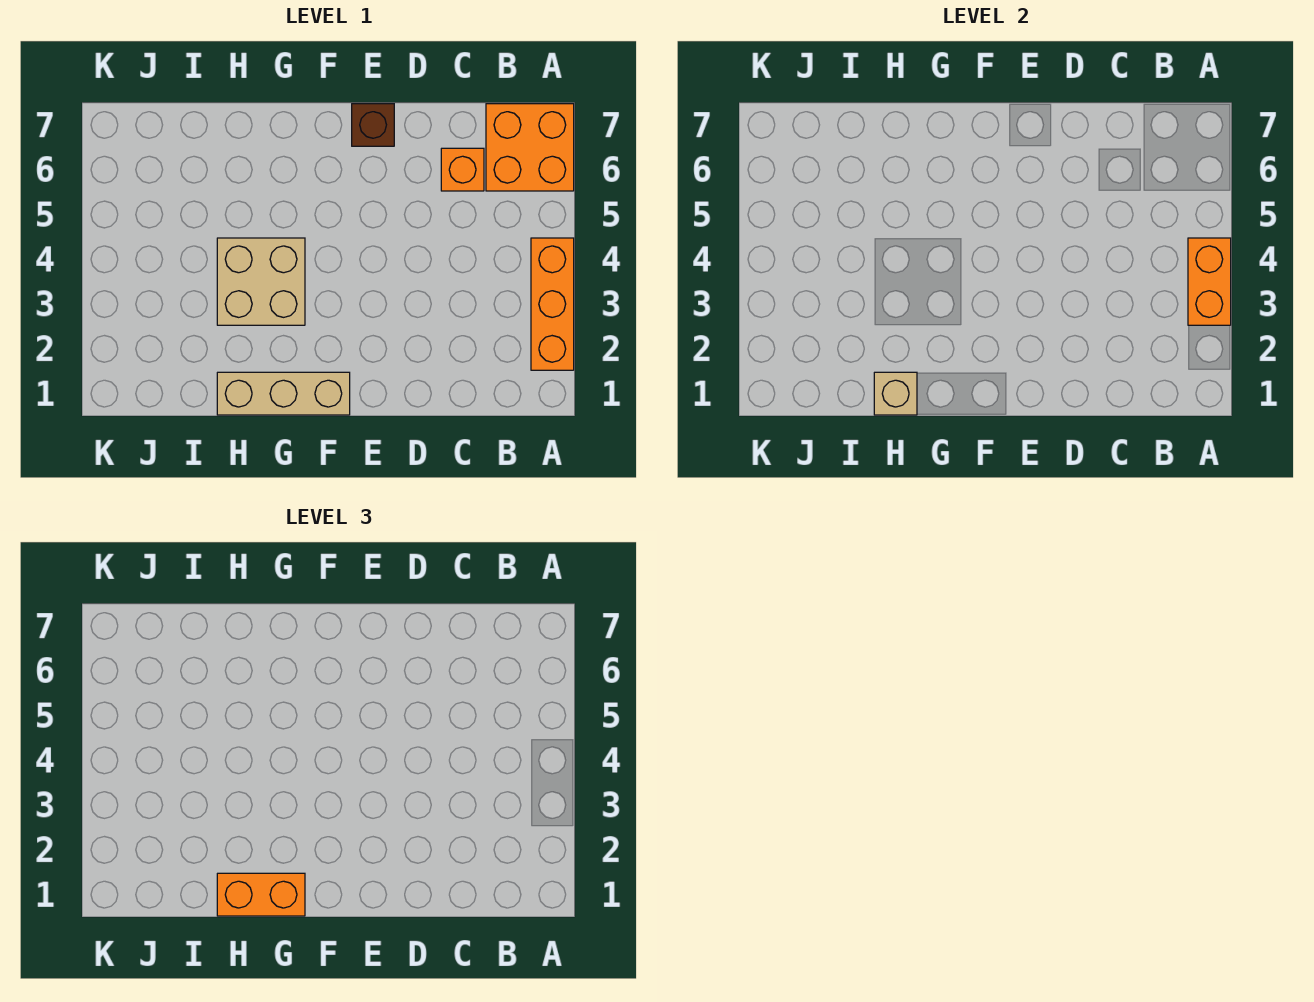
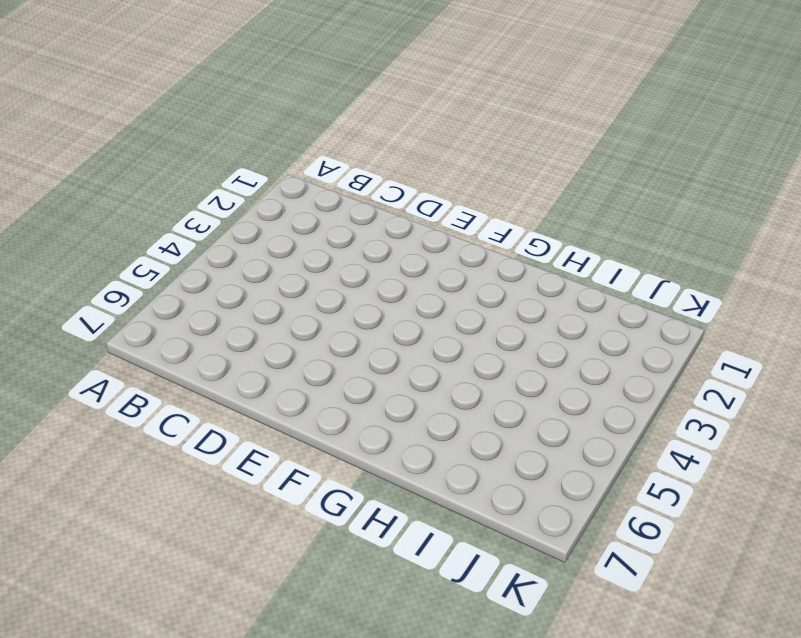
none -> orange 1x3 brick [531,238,574,370]
none -> orange 2x2 brick [486,104,574,191]

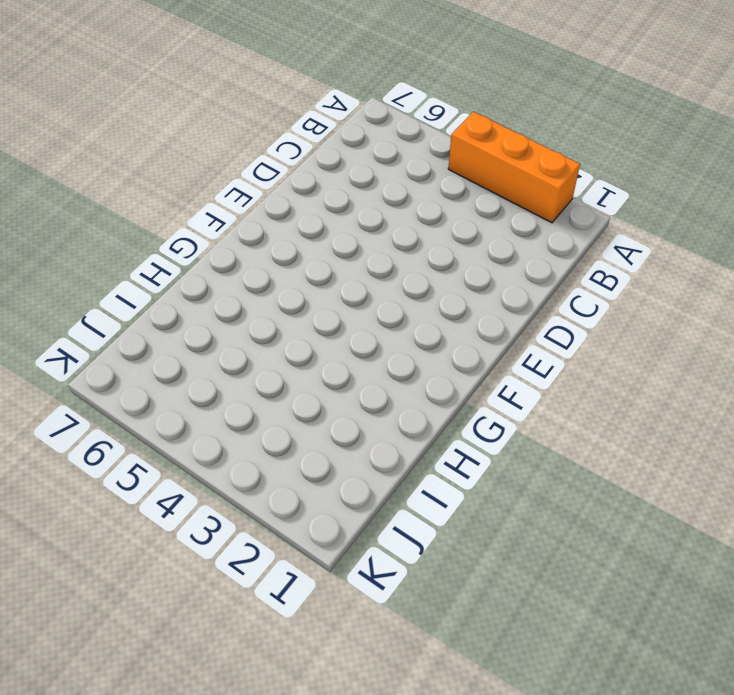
none -> orange 2x2 brick [486,104,574,191]
none -> orange 1x1 brick [441,148,484,191]

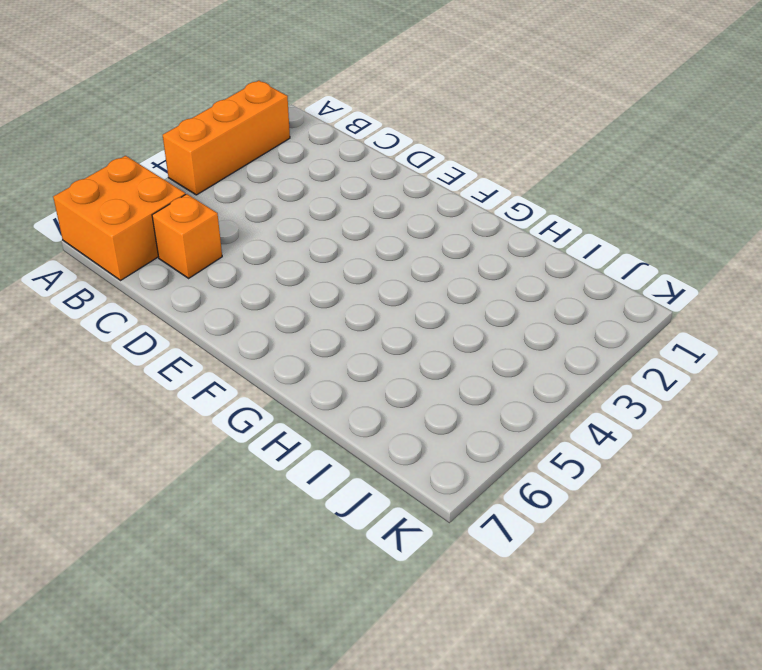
none -> brown 1x1 brick [352,104,394,146]
none -> tan 1x3 brick [217,372,350,415]

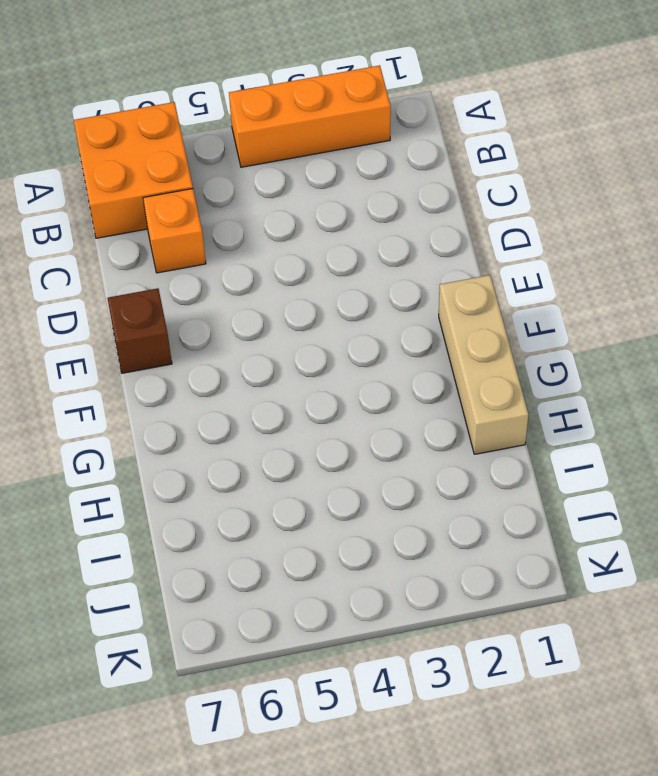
none -> tan 2x2 brick [217,238,305,325]
none -> orange 1x2 brick [1188,238,1231,325]

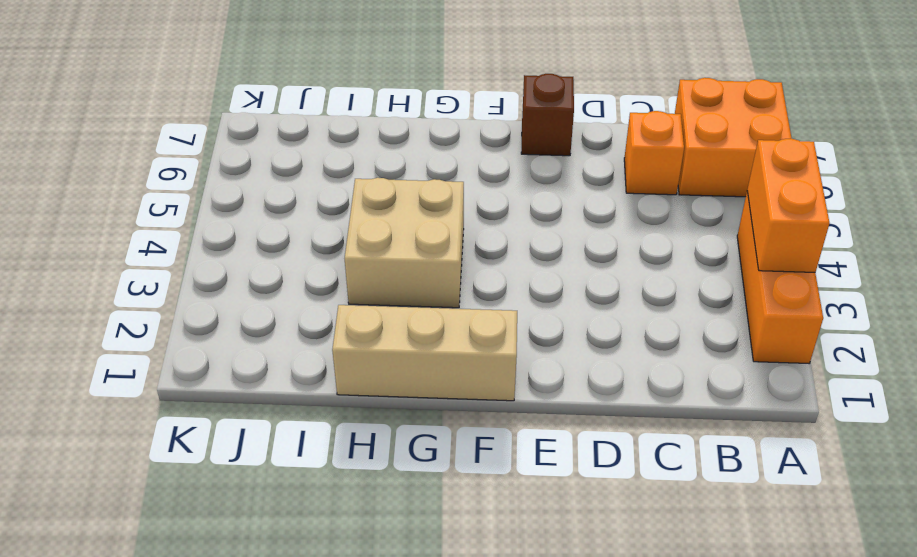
none -> tan 1x1 brick [874,372,917,415]
none -> orange 1x2 brick [217,873,305,916]

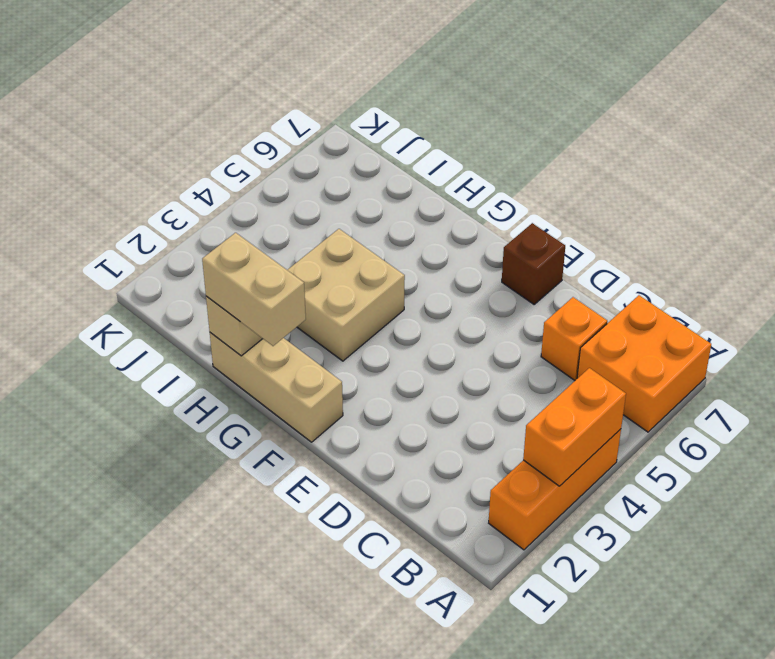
tan 1x2 brick [202,233,306,346] -> orange 1x2 brick [217,873,305,916]

